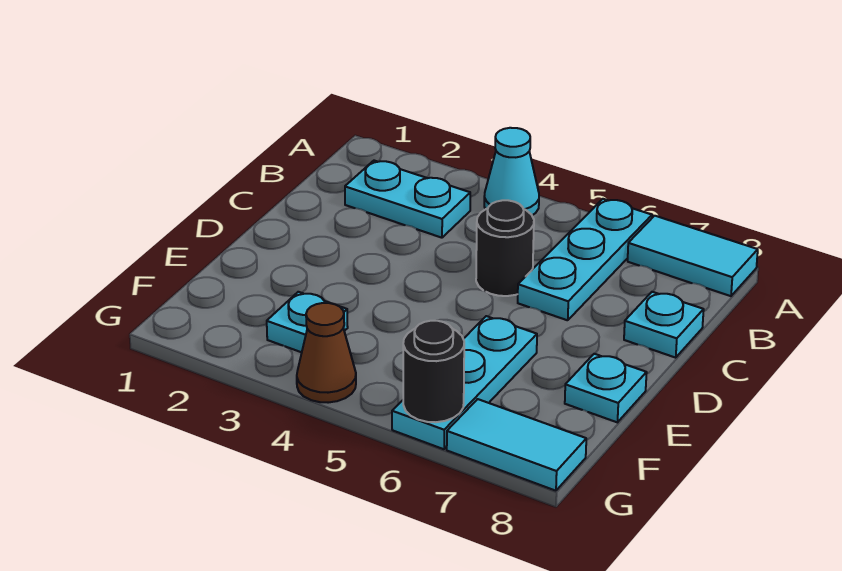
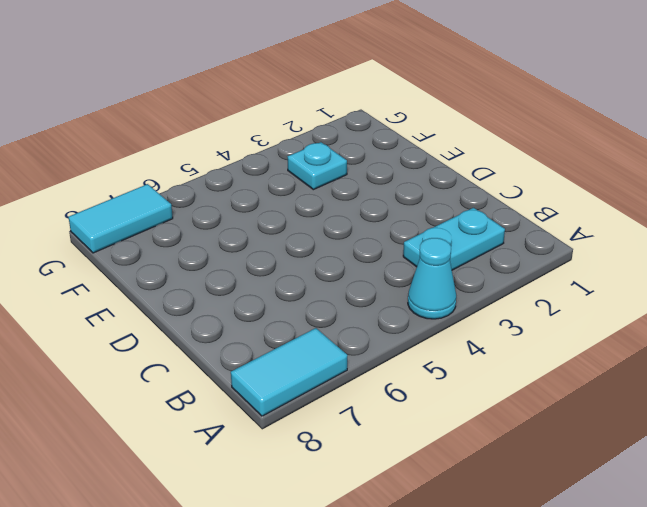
none -> cyan 1x3 plate [518,199,652,320]
none -> black 1x1 round brick [476,200,534,296]
none -> cyan 1x1 plate [624,292,704,358]

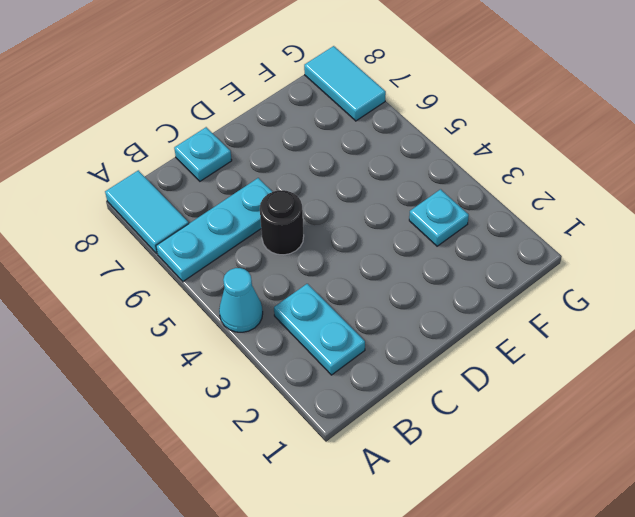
none -> cyan 1x3 plate [392,316,537,449]
none -> cyan 1x1 plate [565,354,647,422]
none -> brown 1x1 cone [297,303,356,403]

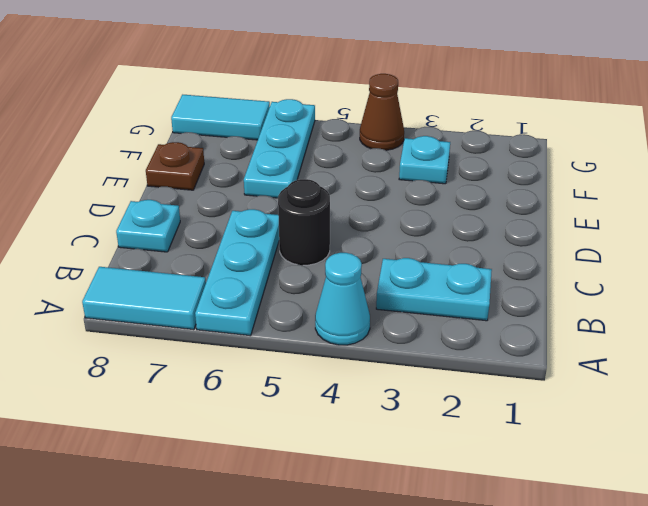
brown 1x1 plate [146,142,204,190] -> cyan 1x1 plate [565,354,647,422]
none -> black 1x1 round brick [403,321,464,422]

